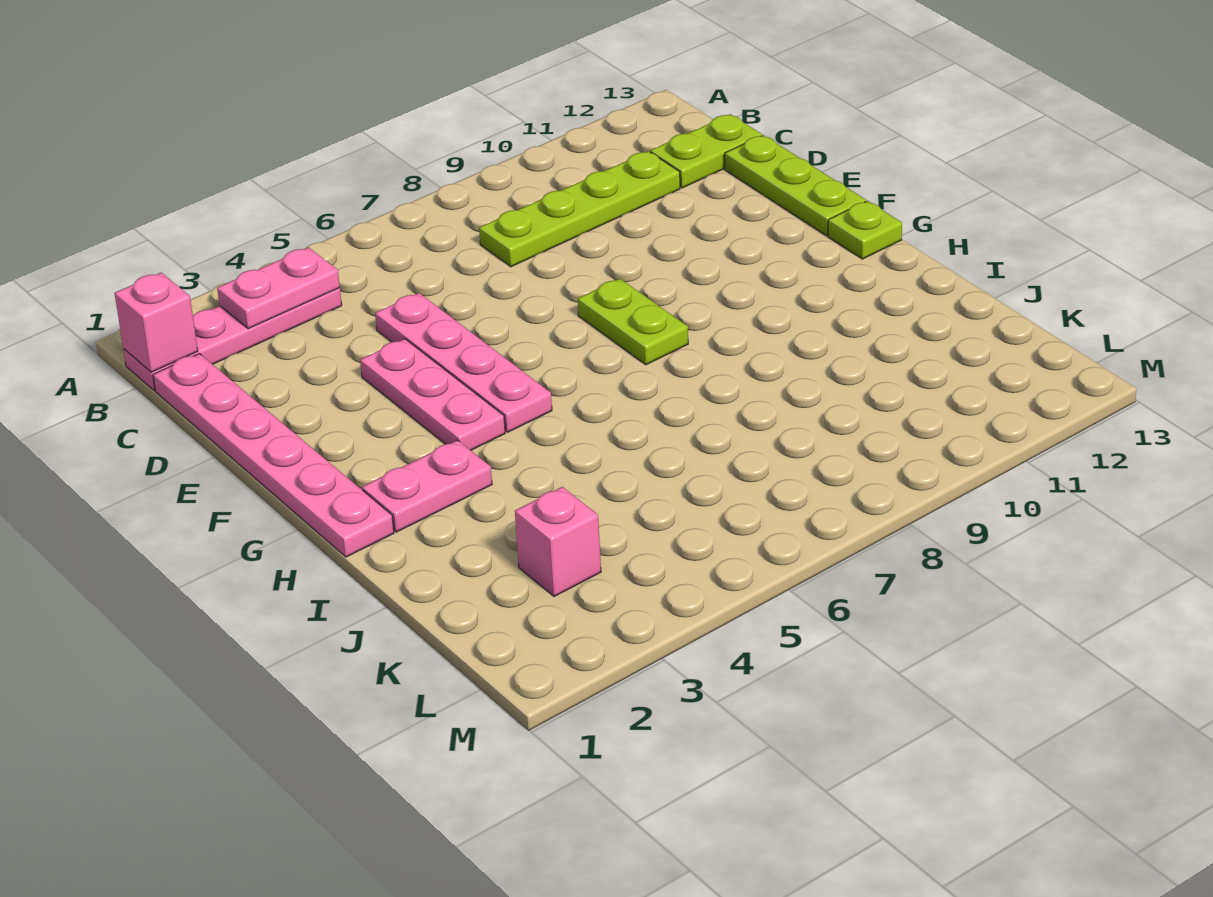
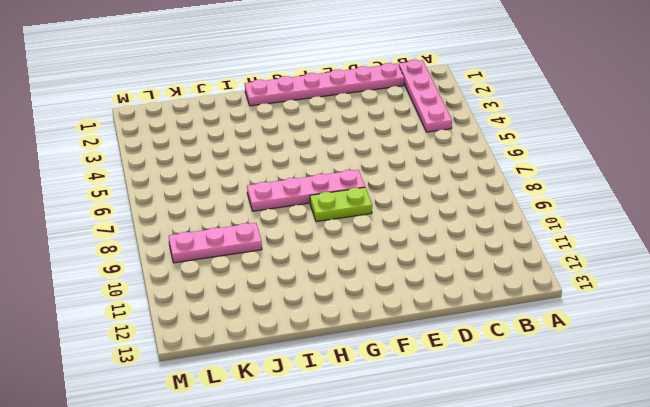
pink 1x4 plate [247,170,365,211] -> pink 1x4 plate moved to [375,293,552,432]
pink 1x3 plate [169,223,262,263] -> pink 1x3 plate moved to [360,339,505,450]
none -> lime 1x4 plate [479,151,680,267]
none -> lime 1x2 plate [650,114,762,188]
none -> lime 1x3 plate [725,135,866,236]

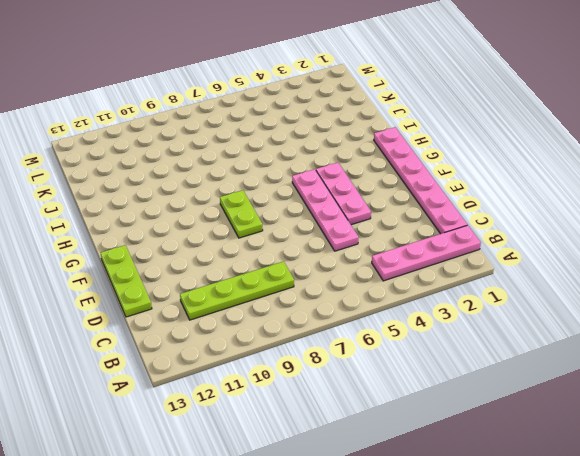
none -> lime 1x2 plate [650,114,762,188]
none -> lime 1x1 plate [828,201,902,259]
none -> pink 1x2 plate [362,440,492,532]

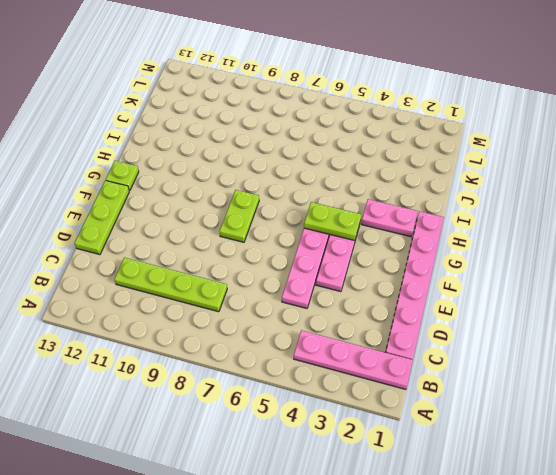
lime 1x2 plate [304,202,361,241] -> lime 1x2 plate moved to [650,114,762,188]
none -> pink 1x1 brick [515,487,601,597]
none -> pink 1x1 brick [115,273,198,372]
none -> pink 1x2 plate [217,247,340,329]

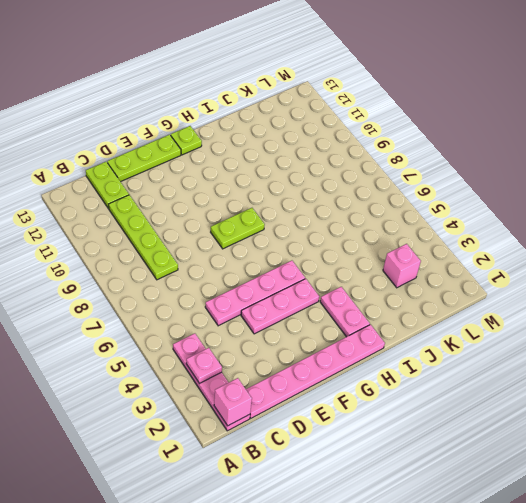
pink 1x1 plate [186,348,222,383] -> pink 1x2 plate [217,247,340,329]

